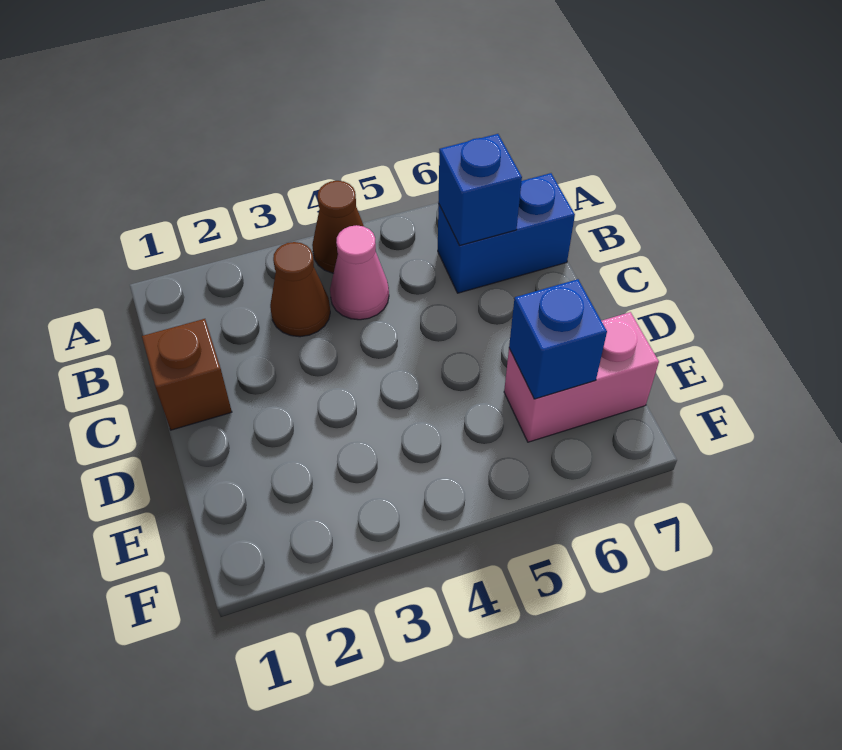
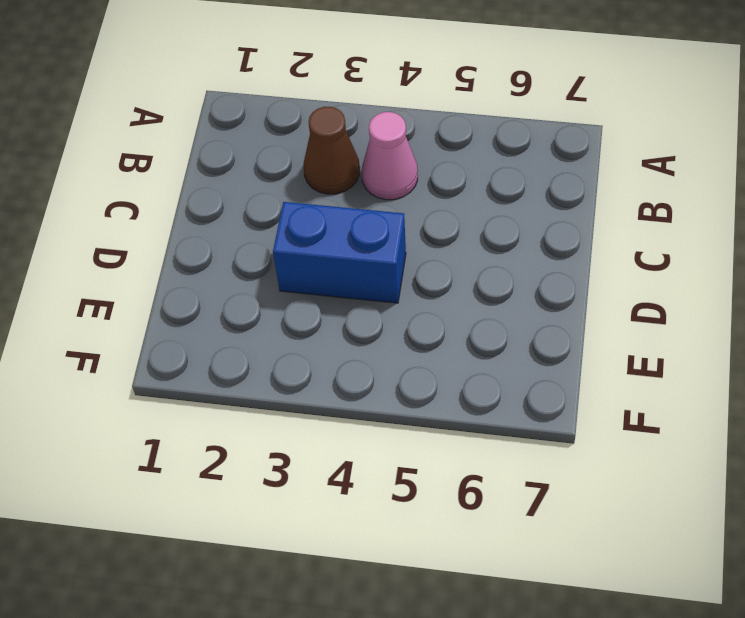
blue 1x2 brick [273,202,406,303] -> blue 1x2 brick moved to [438,173,575,293]
none -> brown 1x1 cone [312,181,364,273]
none -> brown 1x1 brick [142,319,232,430]

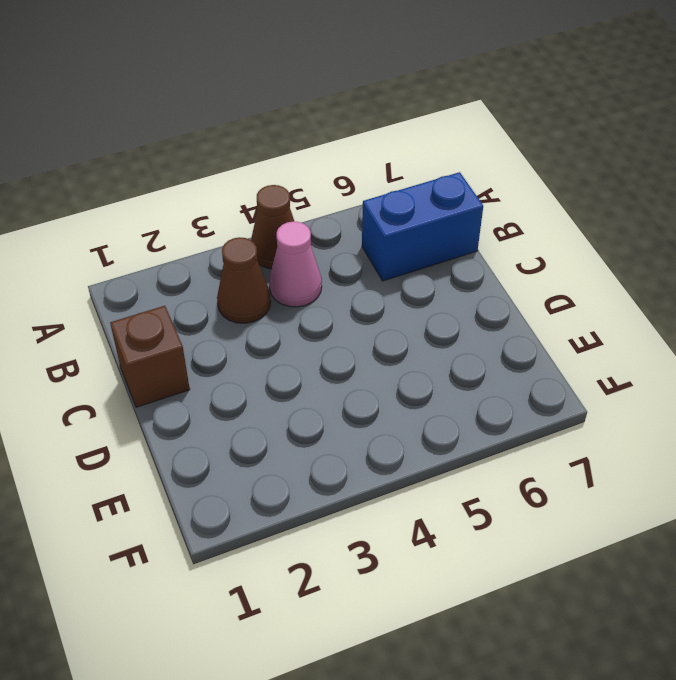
none -> pink 1x2 brick [504,312,659,442]
none -> blue 1x1 brick [438,134,522,245]

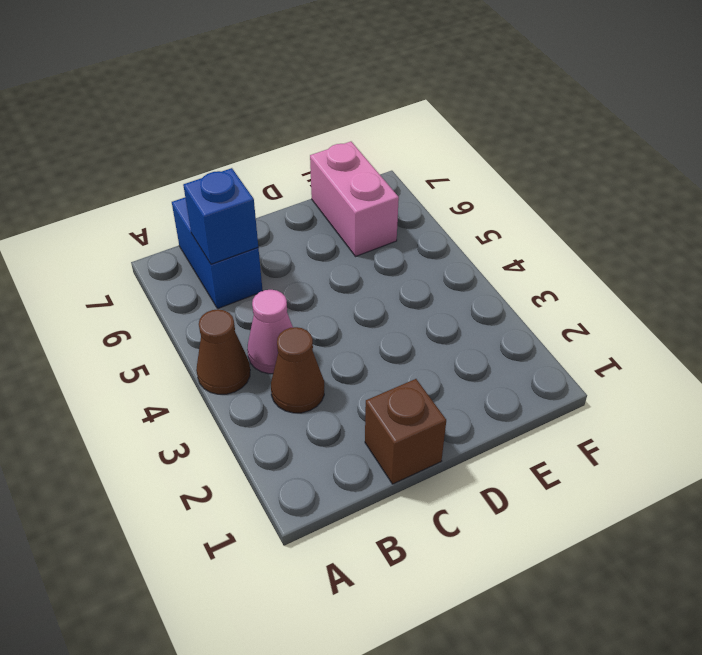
none -> blue 1x1 brick [509,279,607,399]

